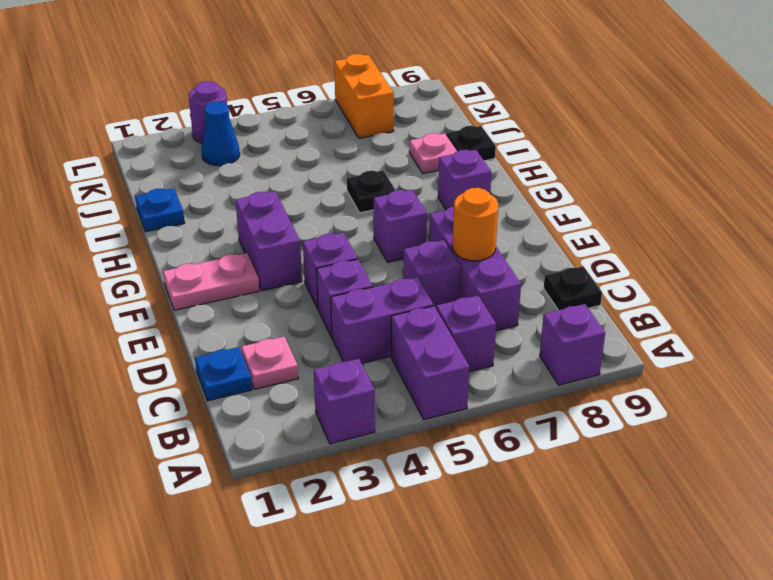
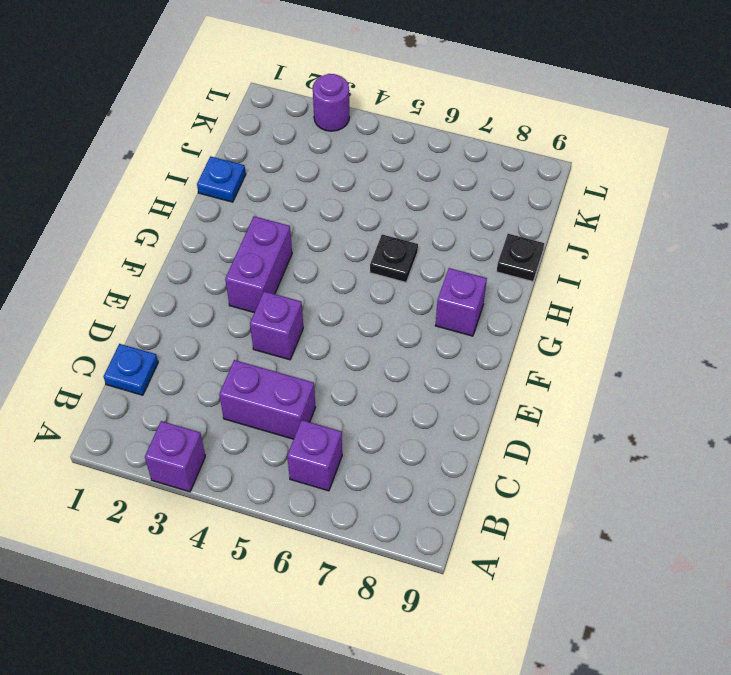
none -> purple 1x2 brick [391,306,469,420]
none -> purple 1x1 brick [540,304,605,385]
none -> pink 1x1 plate [241,337,298,389]

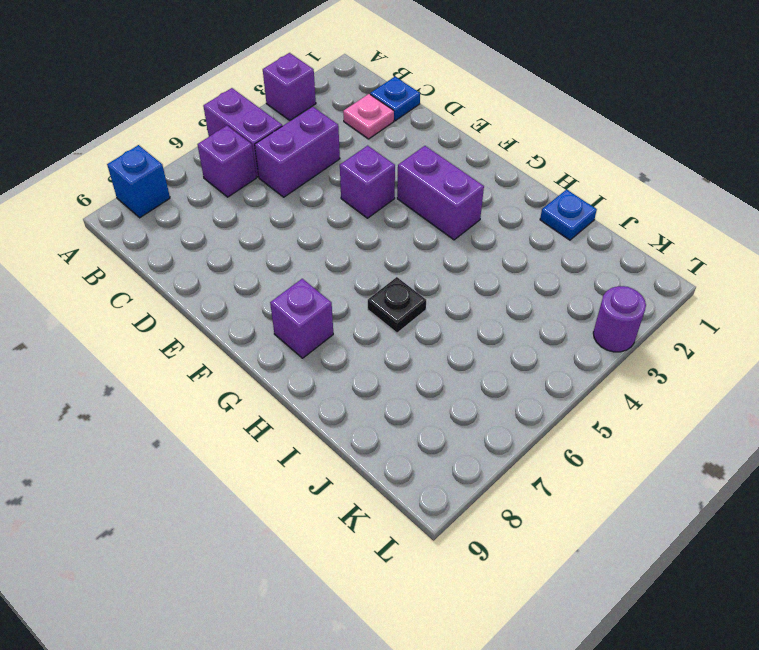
blue 1x1 brick [107,145,170,218] -> purple 1x1 brick [540,304,605,385]
none -> purple 1x3 brick [429,206,521,331]
none -> black 1x1 plate [544,266,602,310]
none -> purple 1x1 brick [316,259,373,337]

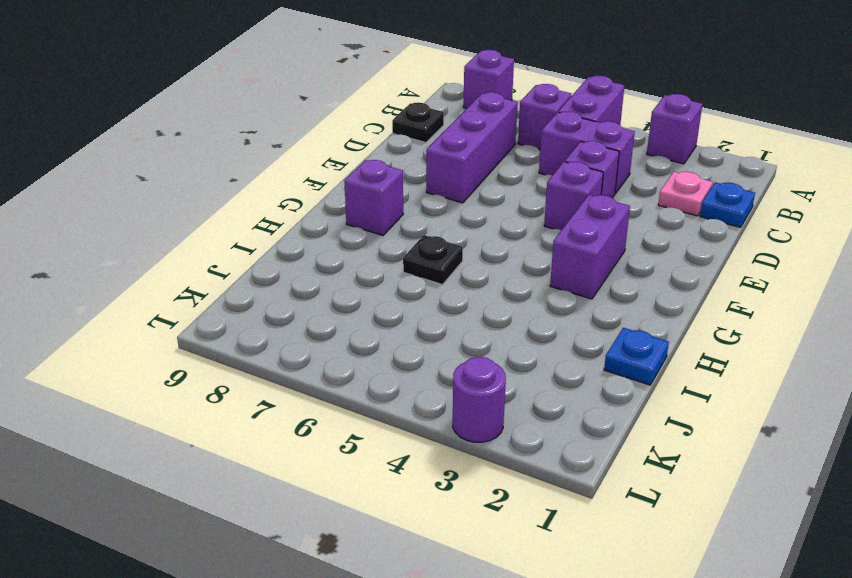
none -> purple 1x1 brick [403,240,460,308]
none -> pink 1x2 plate [163,253,259,310]
none -> purple 1x1 brick [373,190,427,262]

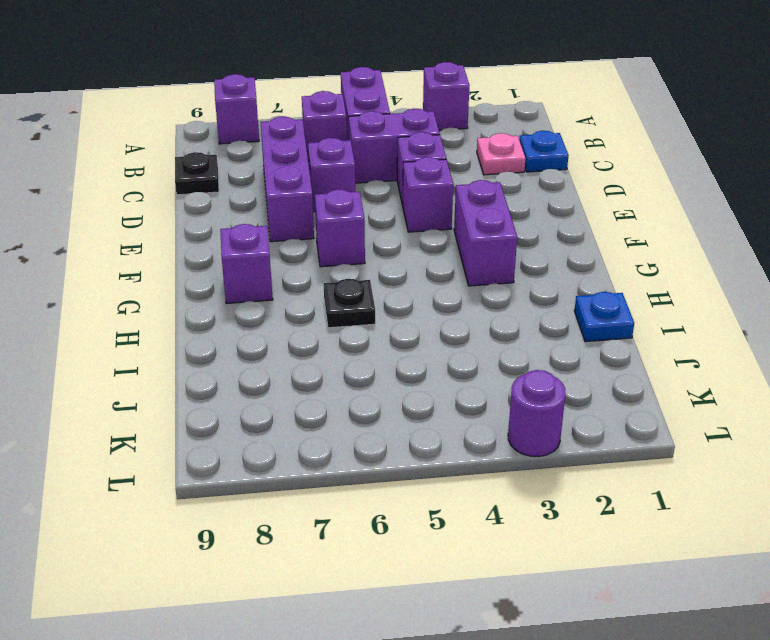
none -> pink 1x2 plate [163,253,259,310]
none -> pink 1x1 plate [409,133,457,174]
none -> black 1x1 plate [446,126,496,160]

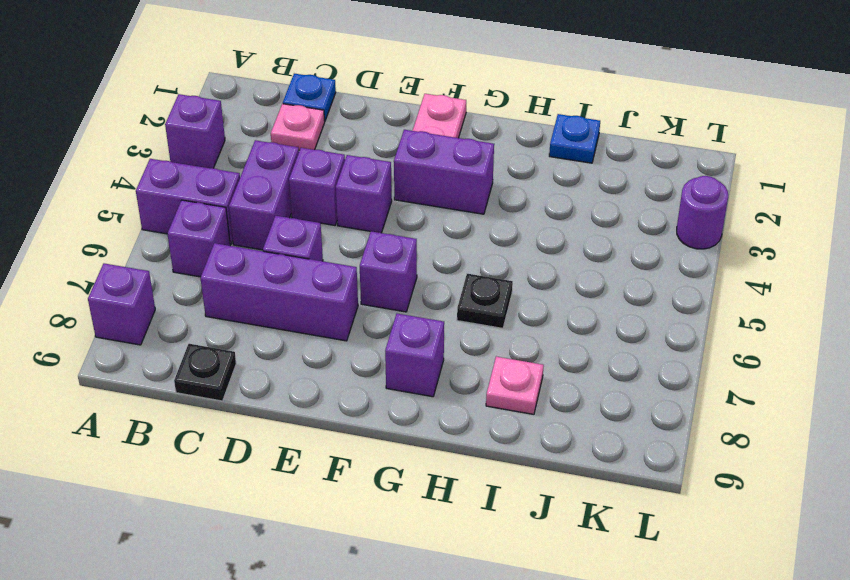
none -> black 1x1 plate [446,126,496,160]
none -> blue 1x1 cone [201,102,240,166]
none -> orange 1x2 brick [334,54,394,138]

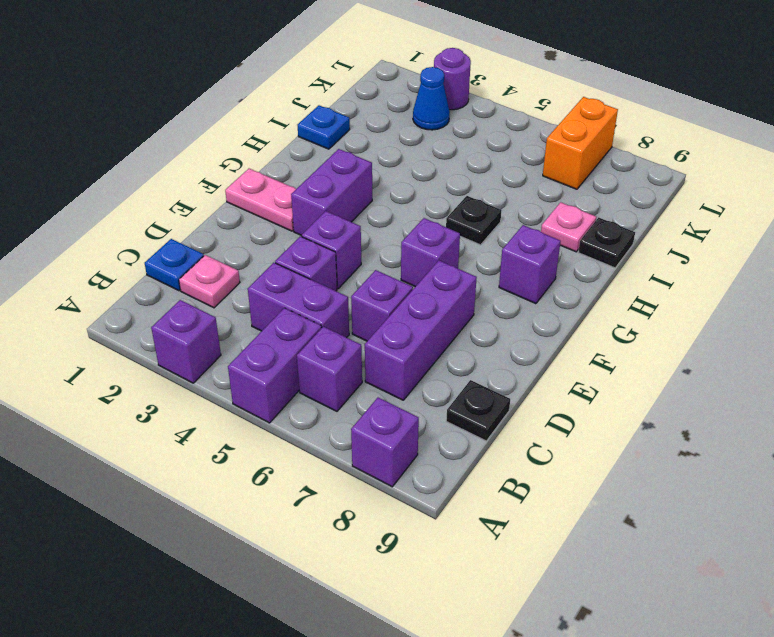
none -> orange 1x1 round brick [452,188,498,261]

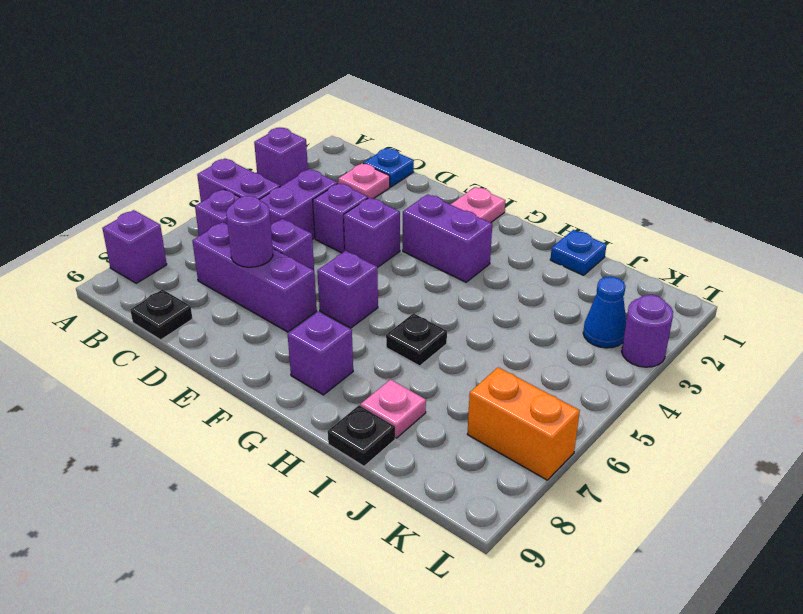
purple 1x1 round brick [226,196,273,267] -> orange 1x1 round brick [452,188,498,261]

